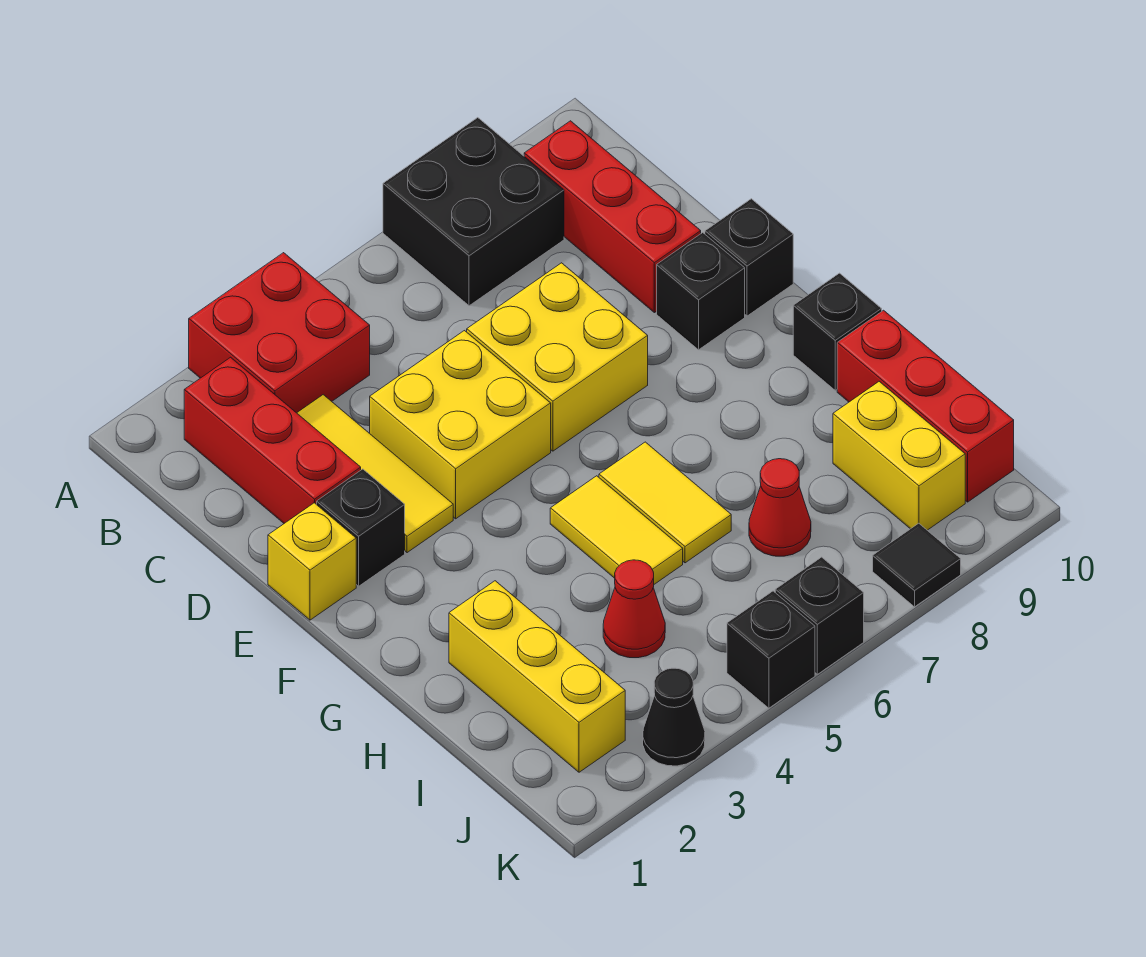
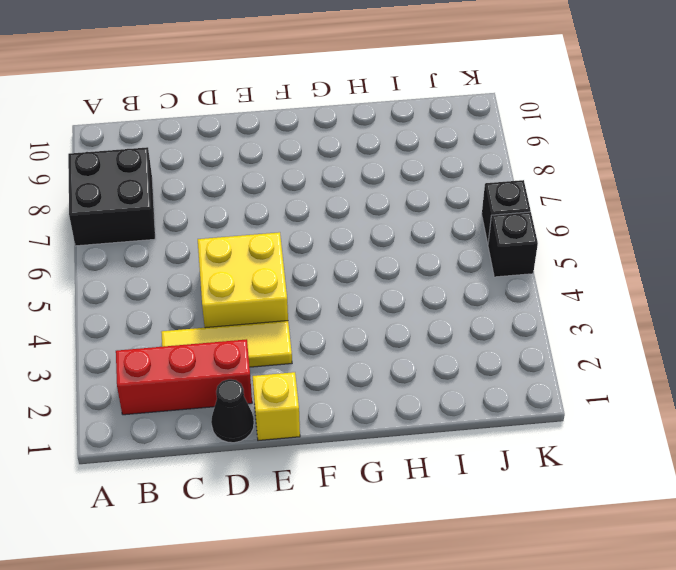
black 1x1 cone [211,379,254,443] -> black 1x1 cone moved to [643,668,705,766]
none -> red 2x2 brick [189,253,370,413]
none -> red 1x3 brick [524,121,701,313]
none -> yellow 2x2 brick [467,263,648,451]

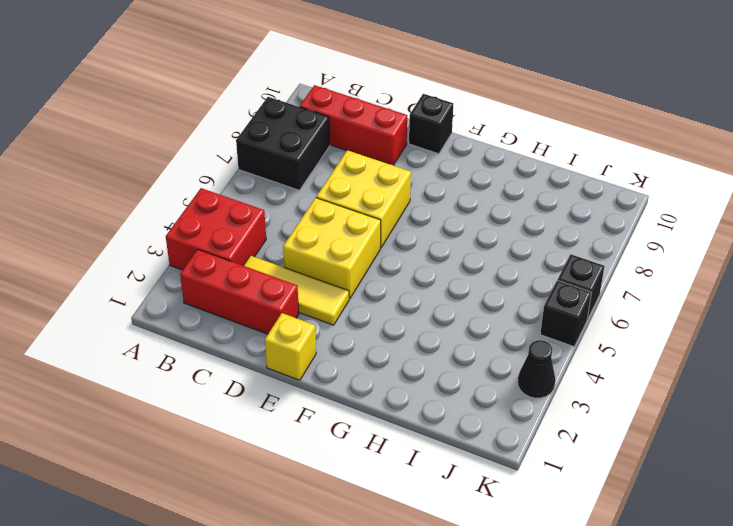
none -> black 1x1 brick [317,469,405,586]
none -> black 1x1 brick [657,233,745,350]
none -> yellow 1x2 tile [550,476,683,584]

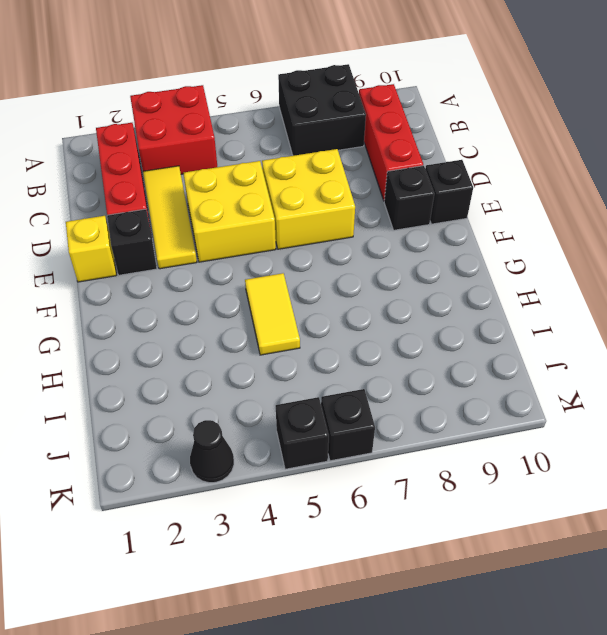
none -> yellow 1x2 tile [599,442,731,563]
none -> black 1x1 brick [793,273,882,390]
none -> yellow 1x3 brick [449,581,625,772]

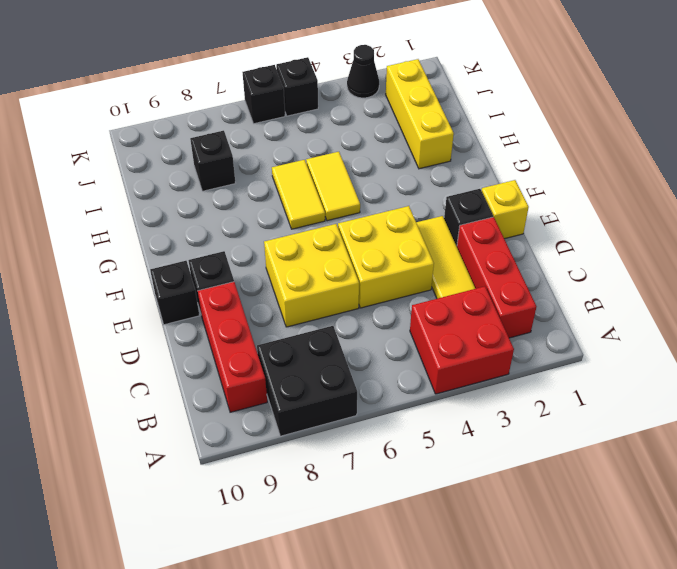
black 1x1 brick [190,131,235,191] -> black 1x1 brick moved to [793,273,882,390]
none -> red 1x3 brick [837,310,1014,502]
none -> red 1x1 cone [603,560,665,658]
none -> red 1x1 cone [749,459,811,556]

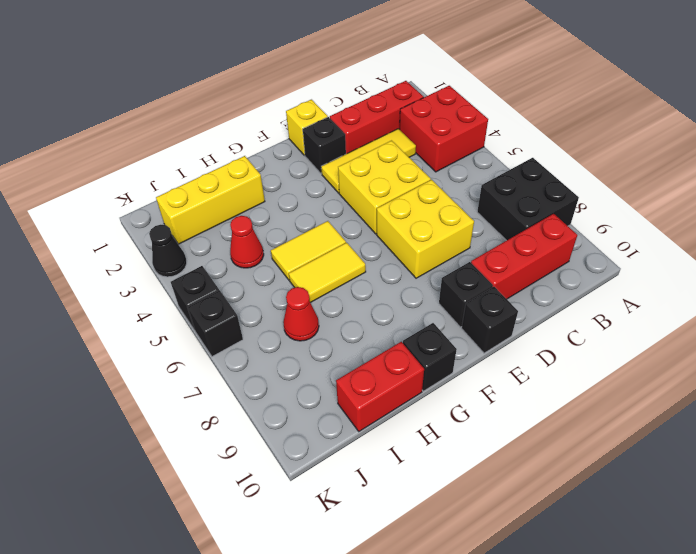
red 1x2 brick [336,342,424,431] -> red 1x3 brick [837,310,1014,502]
none -> yellow 1x2 brick [833,382,965,530]
none -> black 1x1 tile [873,523,961,607]

